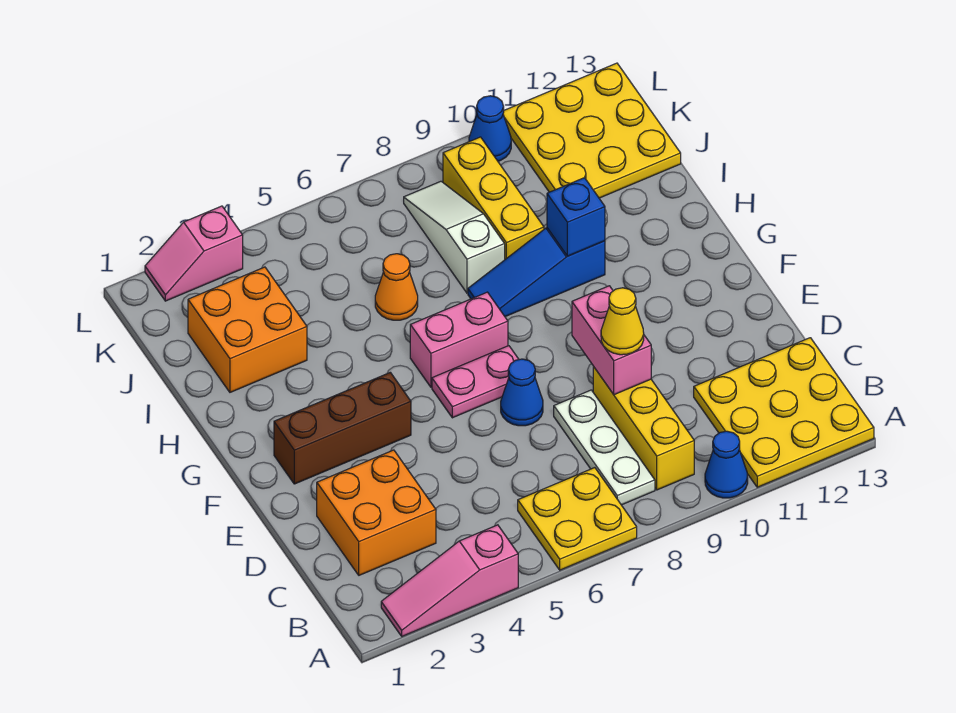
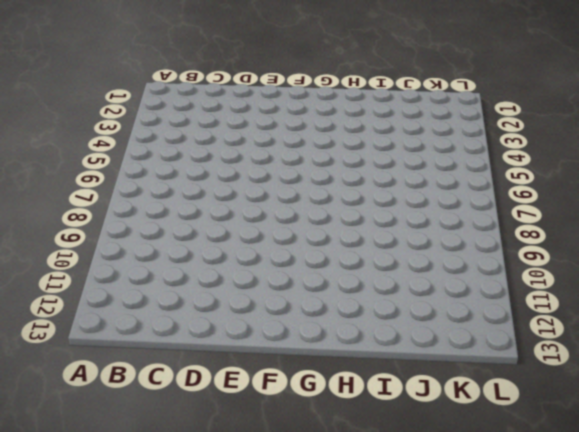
none -> pink 1x3 slope [381,525,518,636]
none -> yellow 2x2 plate [518,468,637,570]
none -> blue 1x1 cone [705,431,748,498]

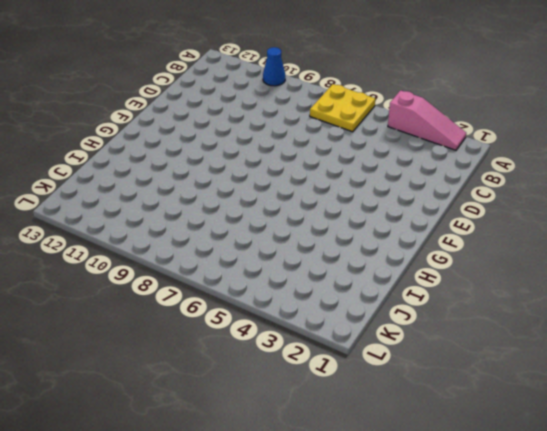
none -> yellow 3x3 plate [694,338,874,487]
none -> white 1x3 plate [554,390,655,505]
none -> yellow 1x3 brick [593,367,694,490]

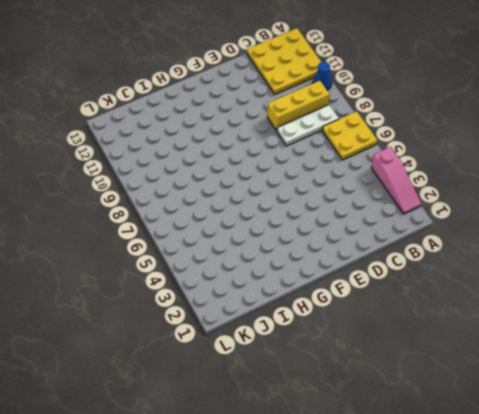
none -> orange 2x2 brick [317,450,436,575]
none -> blue 1x1 cone [501,359,543,426]
none -> brown 1x3 brick [274,372,411,484]

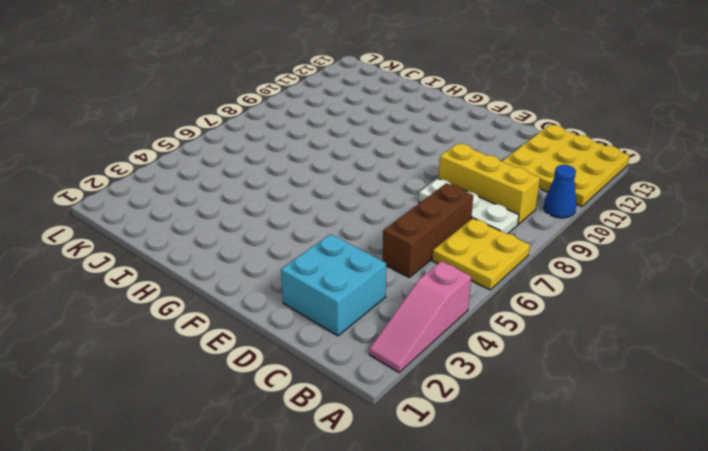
cyan 2x2 brick [281,234,386,336] -> orange 2x2 brick [317,450,436,575]
brown 1x3 brick [383,183,473,277] -> brown 1x3 brick moved to [274,372,411,484]
none -> blue 1x1 cone [501,359,543,426]
none -> pink 1x2 plate [432,346,519,418]
none -> pink 1x2 brick [410,292,508,387]

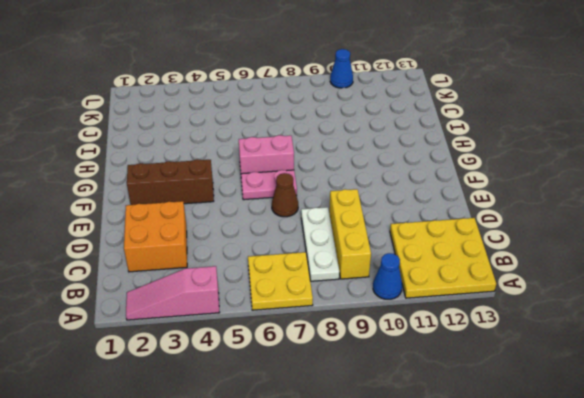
brown 1x1 cone [272,173,298,217] -> blue 1x1 cone [501,359,543,426]
none -> blue 1x3 slope [468,228,605,317]
none -> orange 2x2 brick [188,267,307,392]
none -> orange 1x1 cone [375,254,418,320]

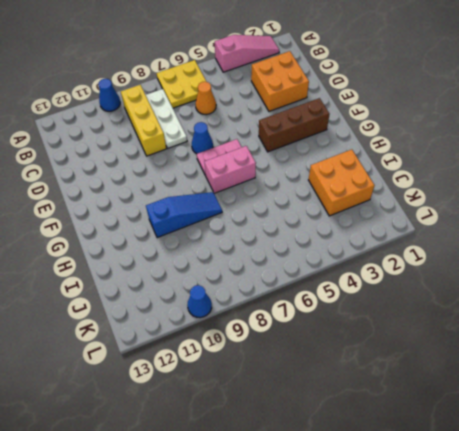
orange 1x1 cone [196,82,216,115] -> orange 1x1 cone moved to [375,254,418,320]
none -> yellow 3x3 plate [694,338,874,487]
none -> white 1x3 slope [404,181,505,293]
none -> yellow 1x3 brick [443,137,544,259]

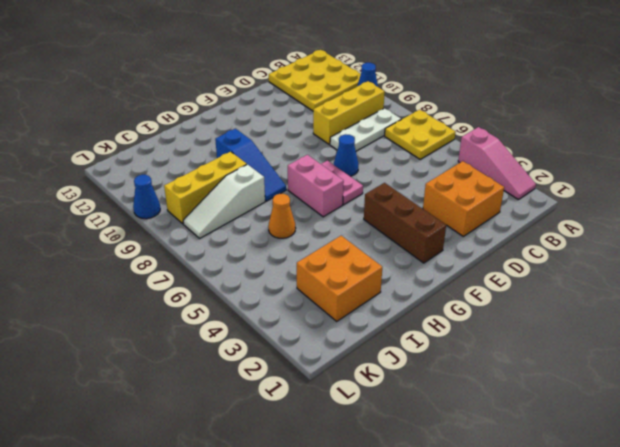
none -> yellow 3x3 plate [503,63,681,198]
none -> pink 1x2 slope [145,206,243,301]
none -> pink 1x2 brick [572,286,651,395]

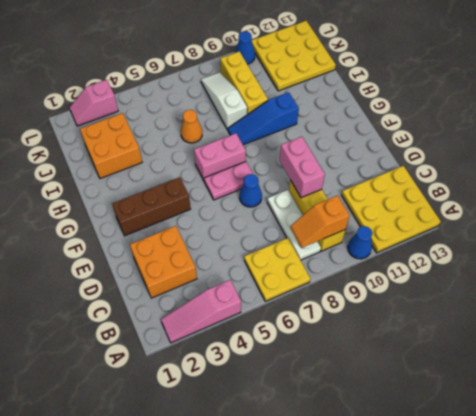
orange 1x2 slope [291,195,350,248] -> none
none -> blue 1x1 brick [547,178,605,256]
none -> yellow 1x1 cone [601,288,644,355]

